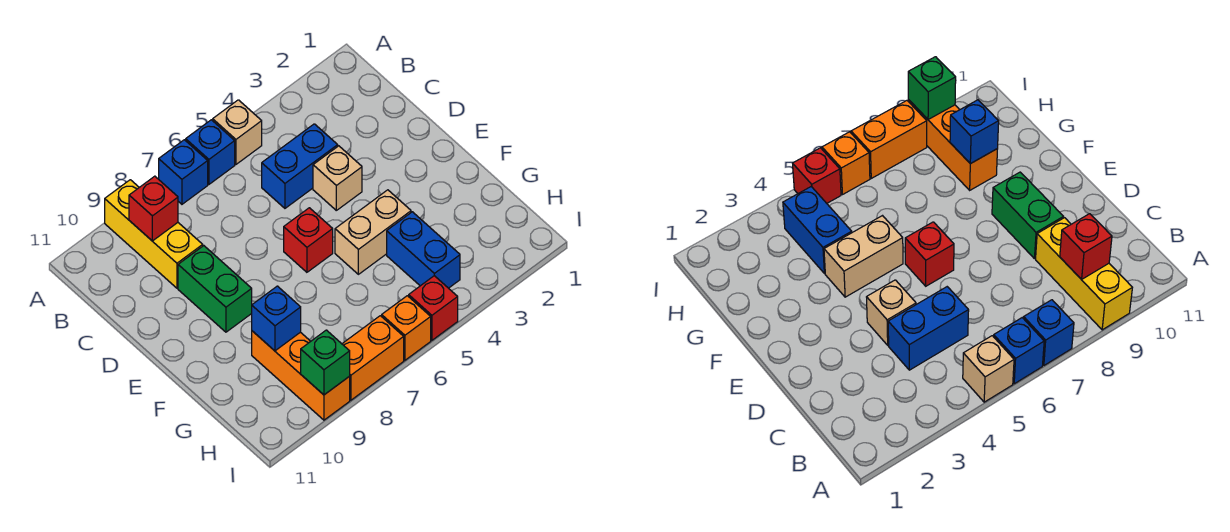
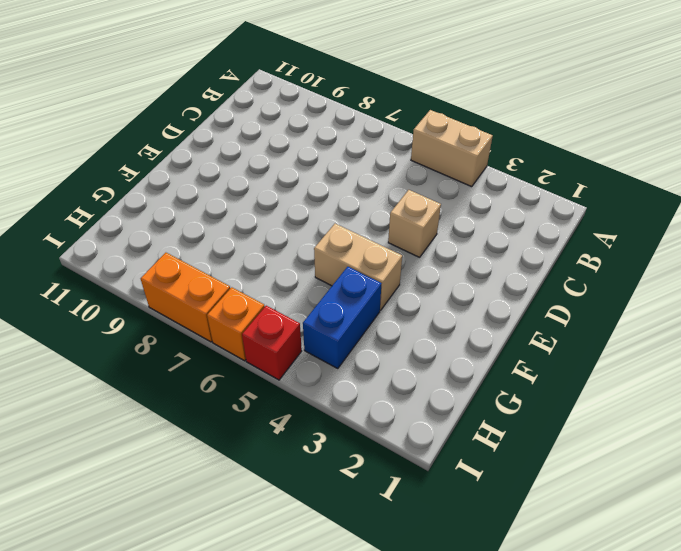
tan 1x2 brick [411,110,493,187] -> tan 1x1 brick [213,100,262,164]
none -> blue 1x1 brick [186,120,235,184]
none -> blue 1x1 brick [159,140,208,204]
none -> yellow 1x3 brick [105,180,203,288]

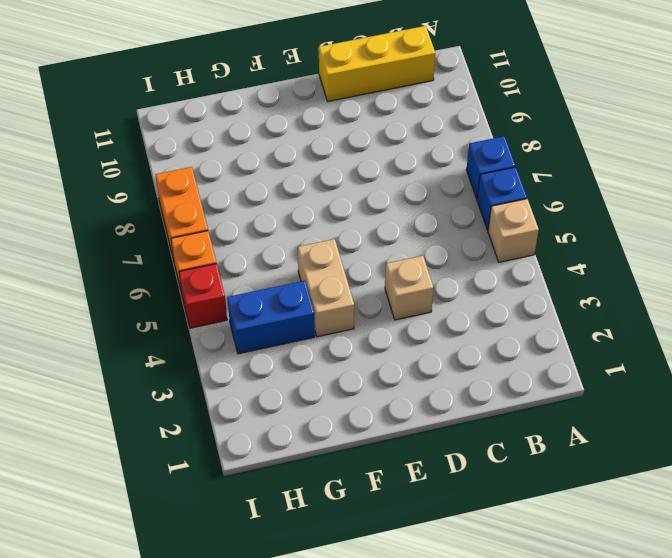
yellow 1x3 brick [319,26,435,101] -> yellow 1x3 brick moved to [105,180,203,288]
none -> blue 1x2 brick [262,124,338,208]
none -> green 1x2 brick [178,246,252,332]
none -> red 1x1 brick [284,208,333,272]

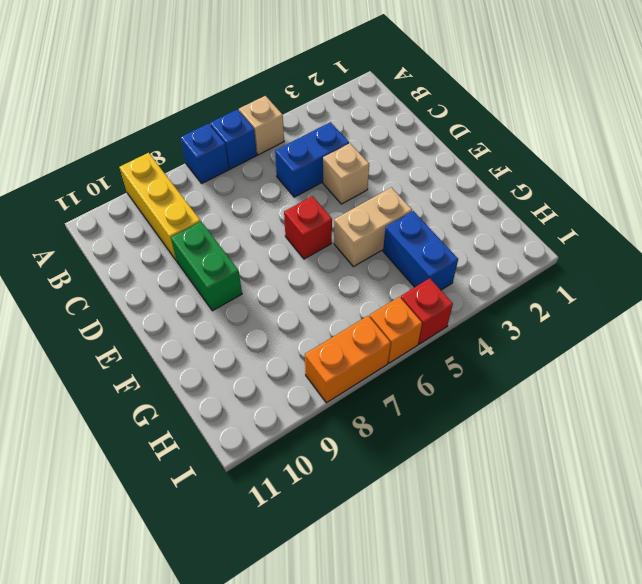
none -> orange 1x3 brick [252,331,350,420]
none -> red 1x1 brick [129,176,178,241]
none -> blue 1x1 brick [252,286,301,351]

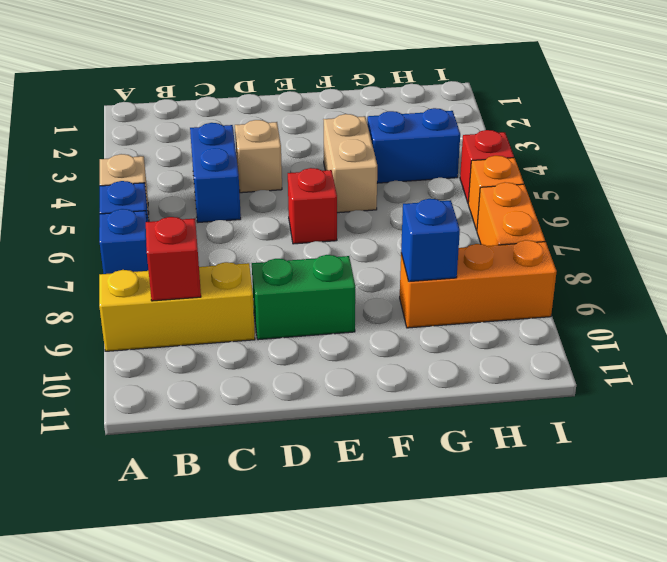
none -> green 1x1 brick [301,330,350,395]

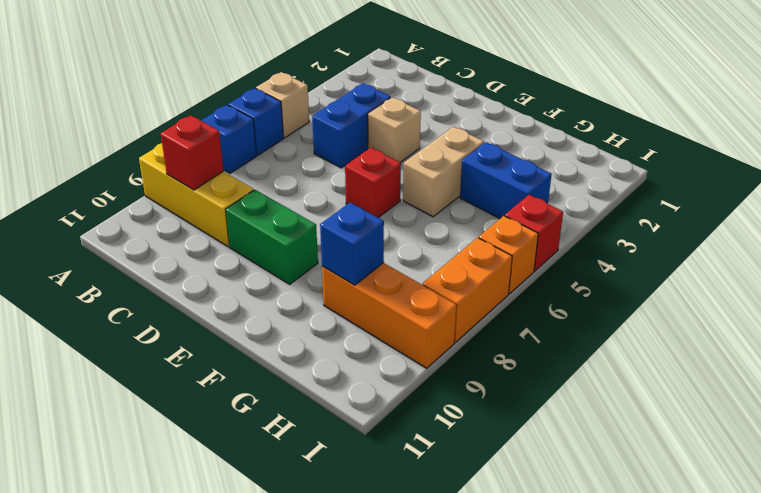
none -> green 1x1 brick [301,330,350,395]

